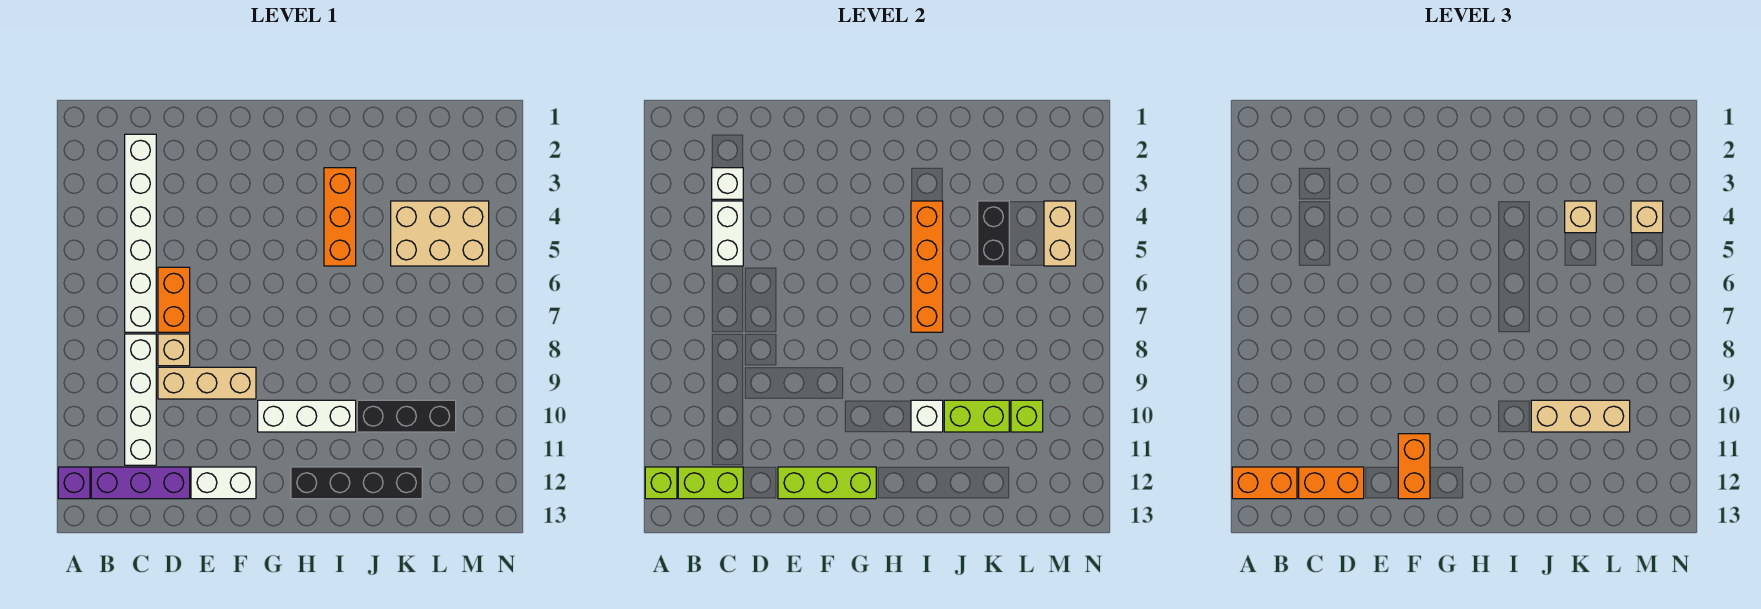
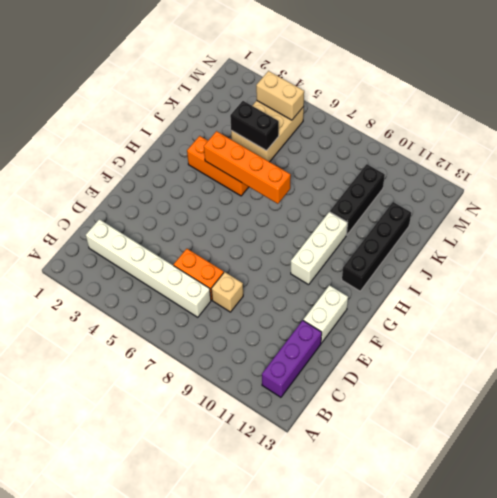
none -> purple 1x1 brick [58,467,90,499]
none -> white 1x4 brick [125,334,156,465]
none -> tan 1x3 brick [158,367,256,399]
none -> lime 1x1 brick [645,467,677,499]

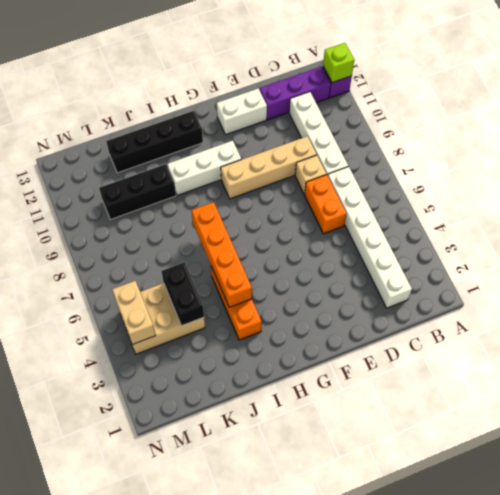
tan 1x4 brick [221,136,317,199] -> tan 1x3 brick [158,367,256,399]
none -> lime 1x2 brick [678,467,743,499]
none -> white 1x1 brick [712,168,743,199]
none -> white 1x2 brick [712,201,743,266]
none -> lime 1x3 brick [778,467,876,499]

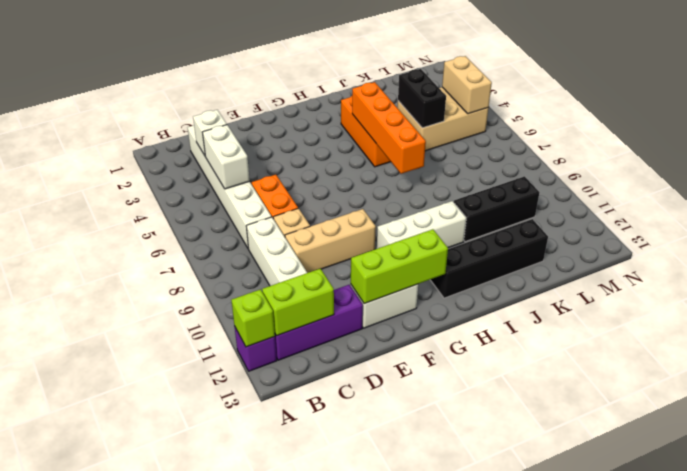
none -> white 1x1 brick [911,400,943,432]
none -> lime 1x2 brick [944,400,1009,432]
none -> lime 1x1 brick [1011,400,1043,432]
none -> orange 1x2 brick [1232,467,1297,499]

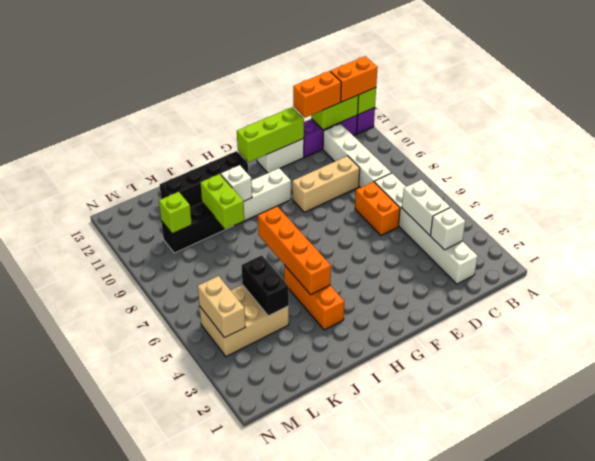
lime 1x2 brick [200,174,244,229] -> lime 1x2 brick turned to [944,400,1009,432]
none -> tan 1x1 brick [158,334,190,366]
none -> orange 1x2 brick [1398,434,1430,499]
none -> tan 1x3 brick [1531,400,1630,432]
none -> tan 1x1 brick [1565,201,1596,233]

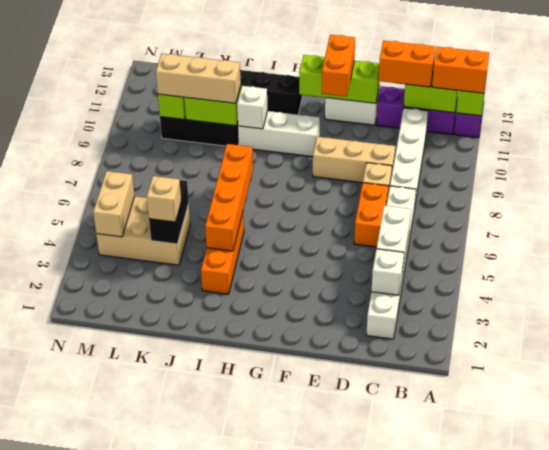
none -> tan 1x1 brick [1631,201,1663,233]

